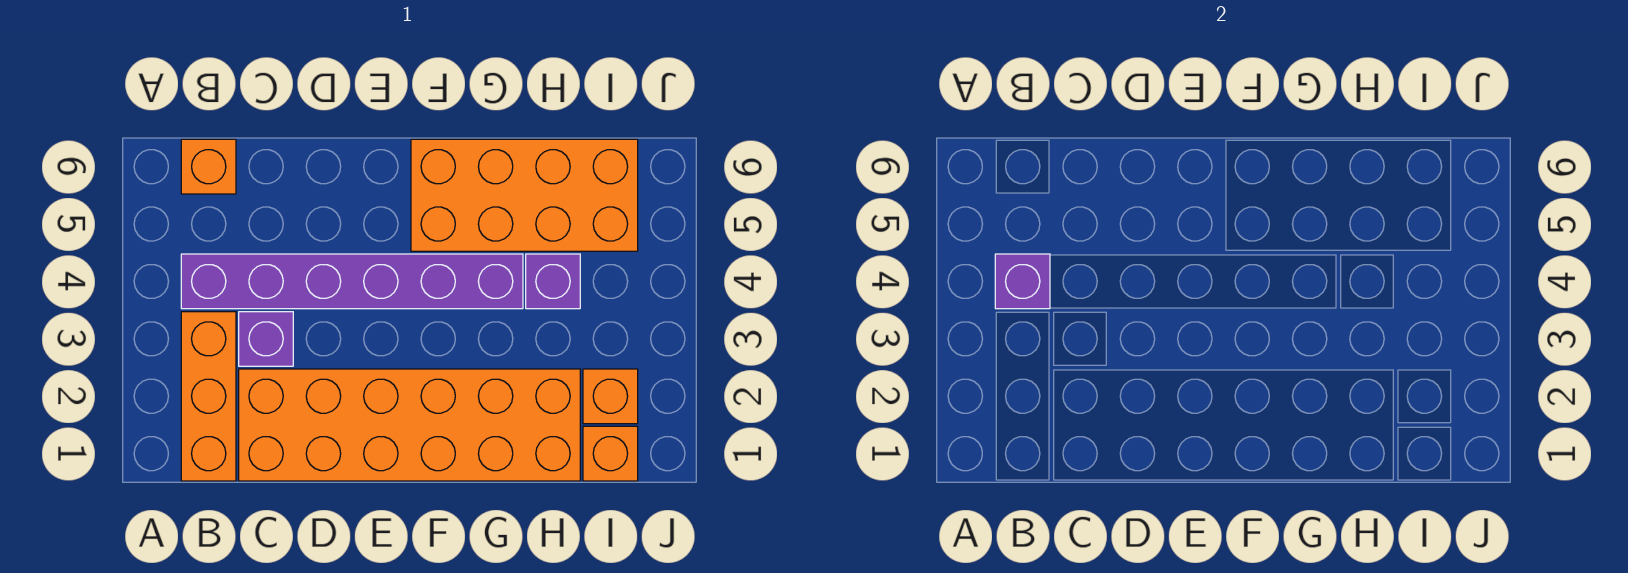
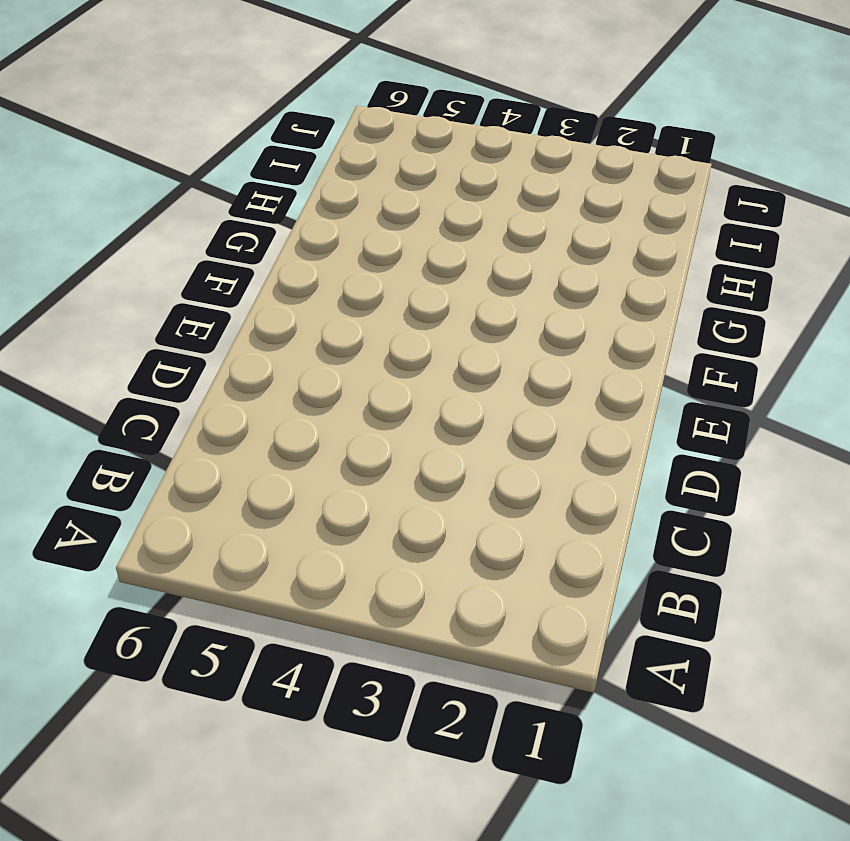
none -> orange 1x3 brick [181,312,236,481]
none -> purple 1x6 brick [181,254,523,309]

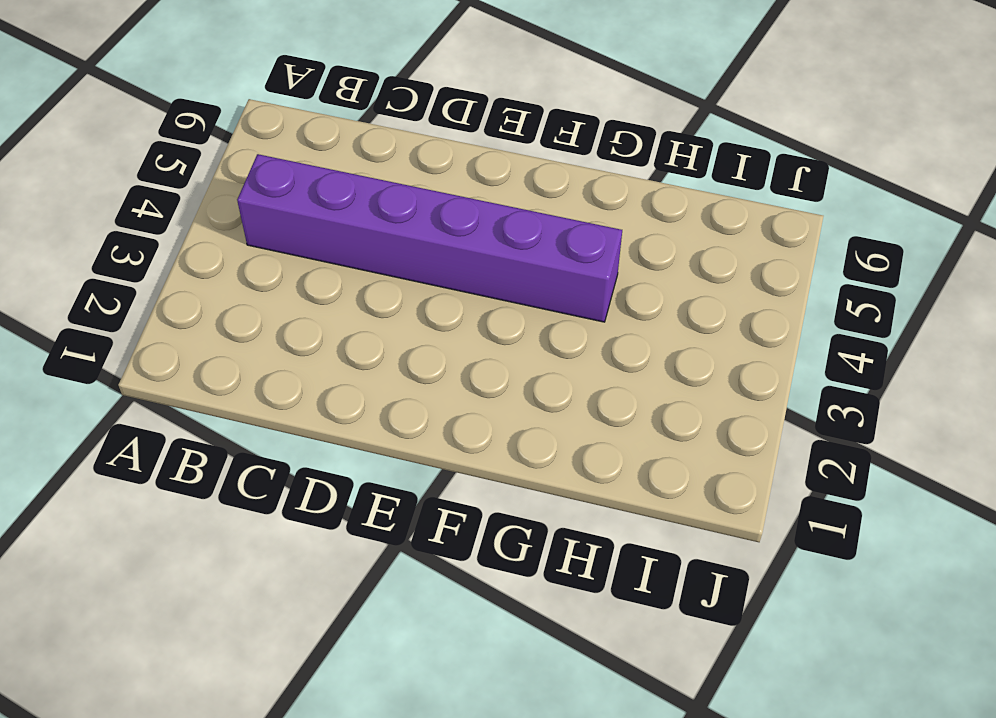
none -> orange 1x3 brick [181,312,236,481]
none -> orange 1x1 brick [181,139,236,194]

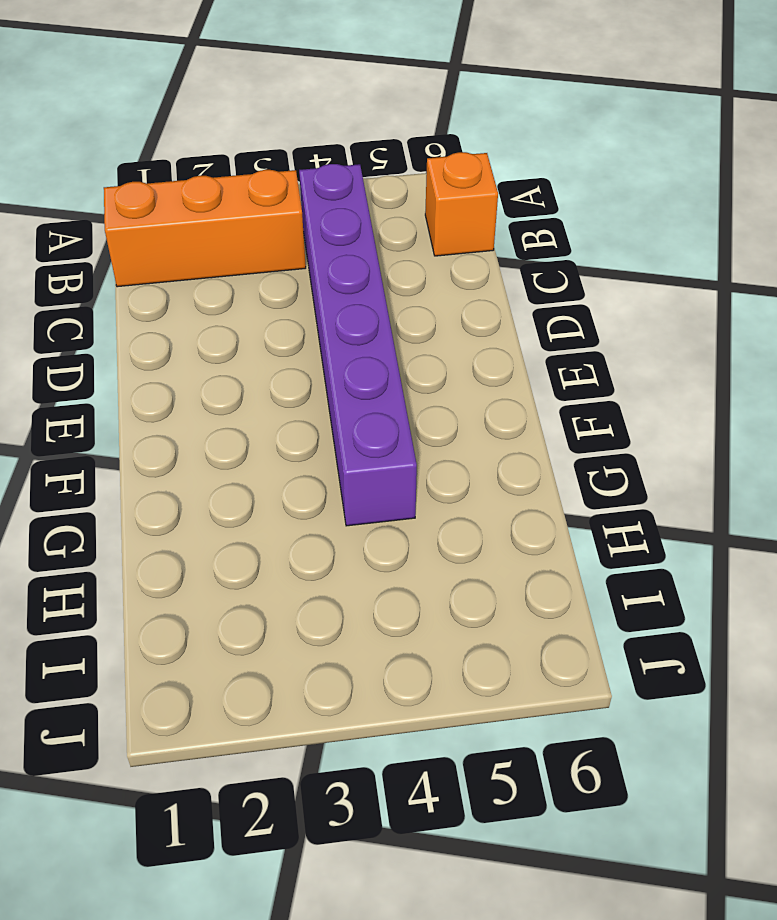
none -> orange 2x6 brick [239,369,580,481]
none -> purple 1x1 brick [239,312,293,366]

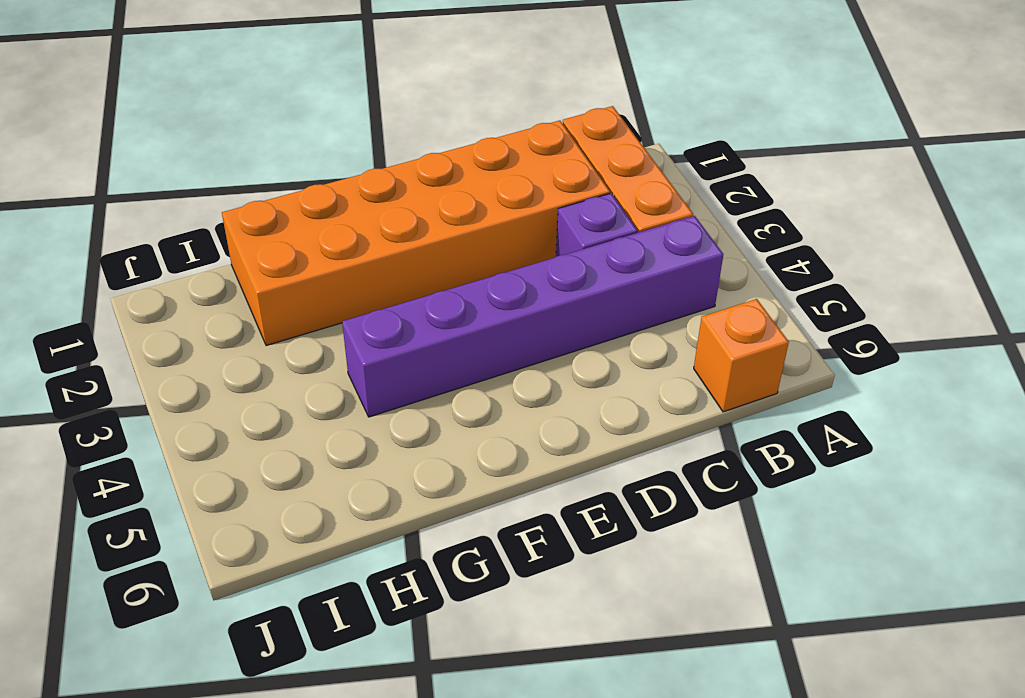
none -> orange 2x4 brick [411,139,638,251]
none -> purple 1x1 brick [526,254,580,309]

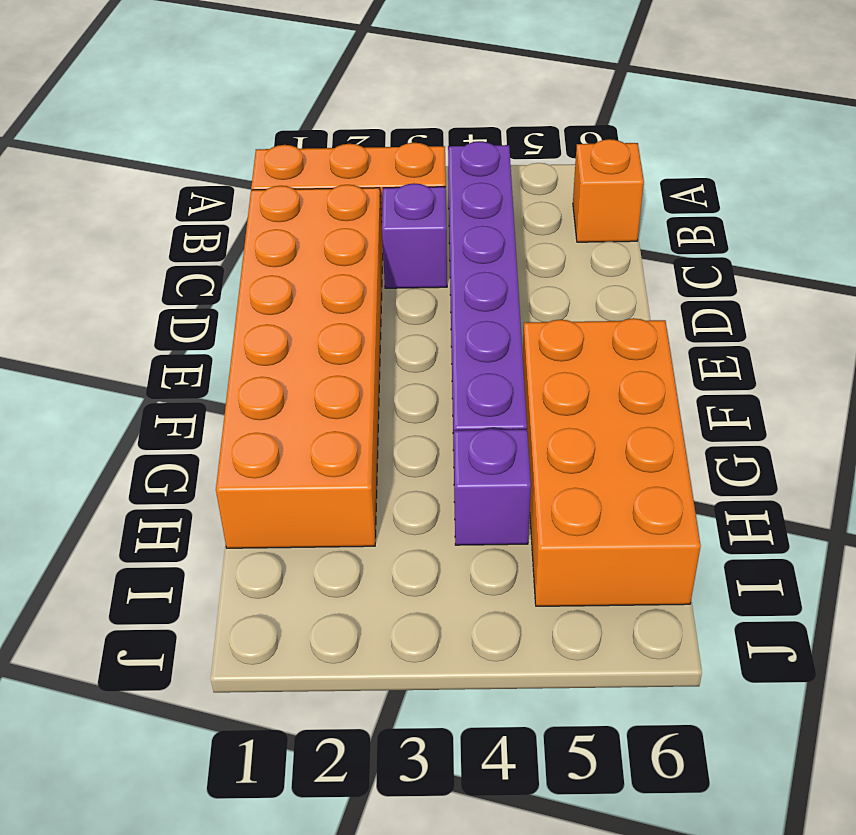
none -> orange 1x1 brick [583,426,638,481]
none -> orange 1x1 brick [583,369,638,424]

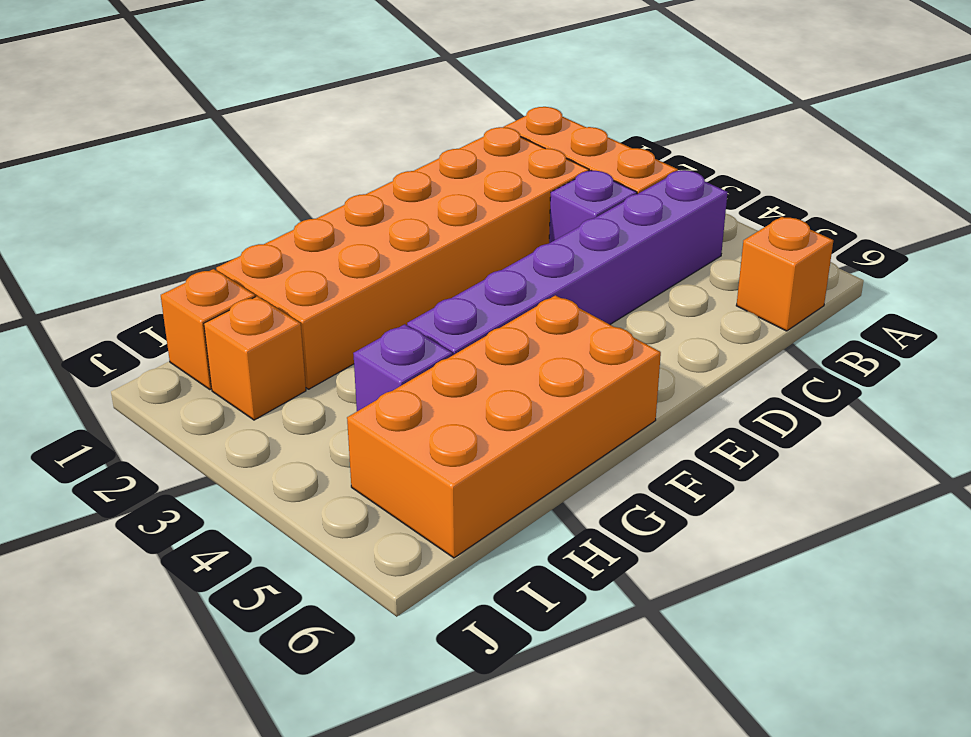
none -> purple 1x1 brick [995,254,1050,309]

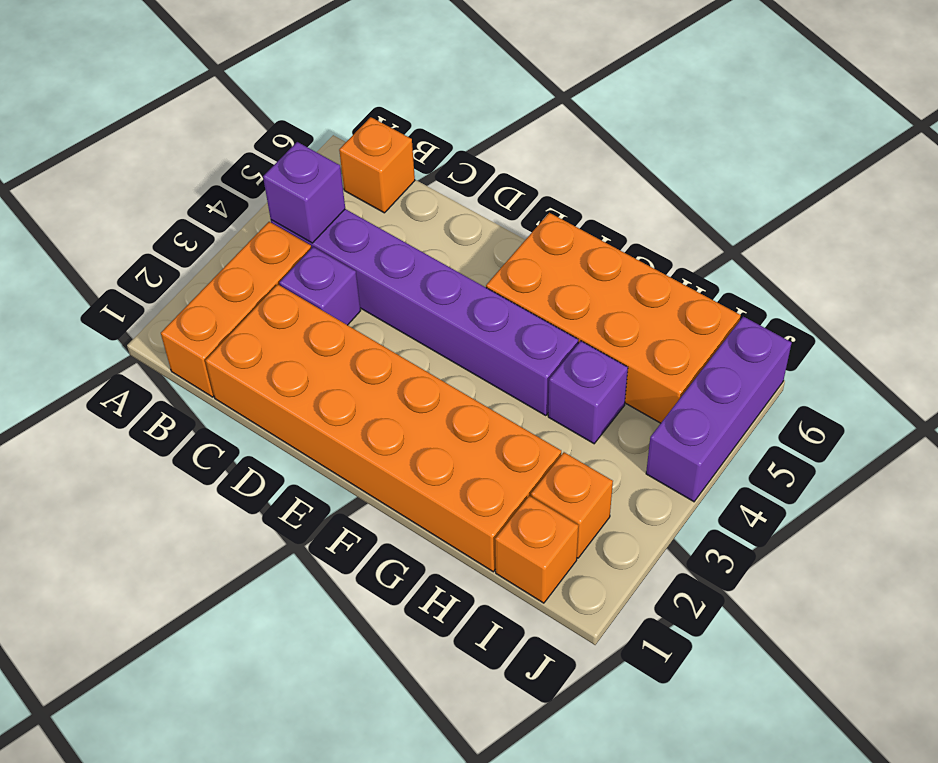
purple 1x3 brick [646,317,792,502] -> none

